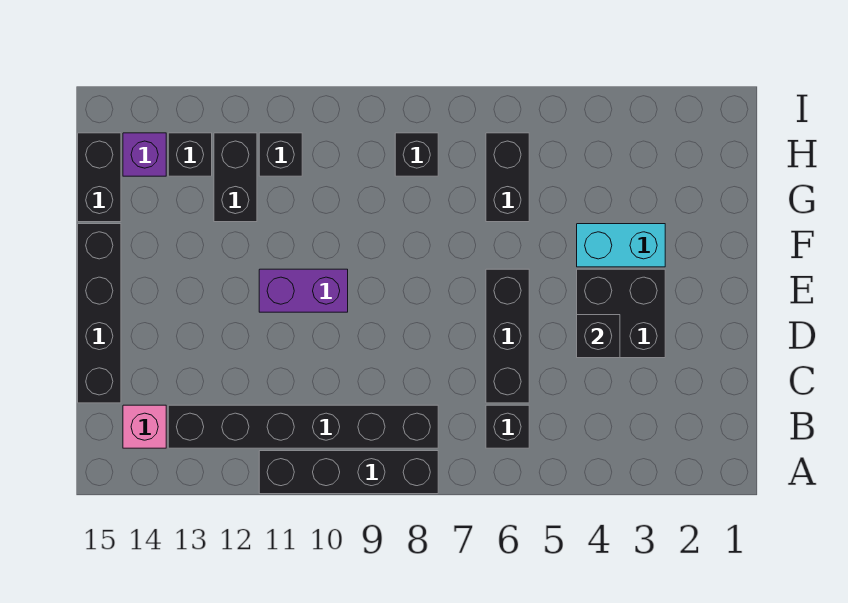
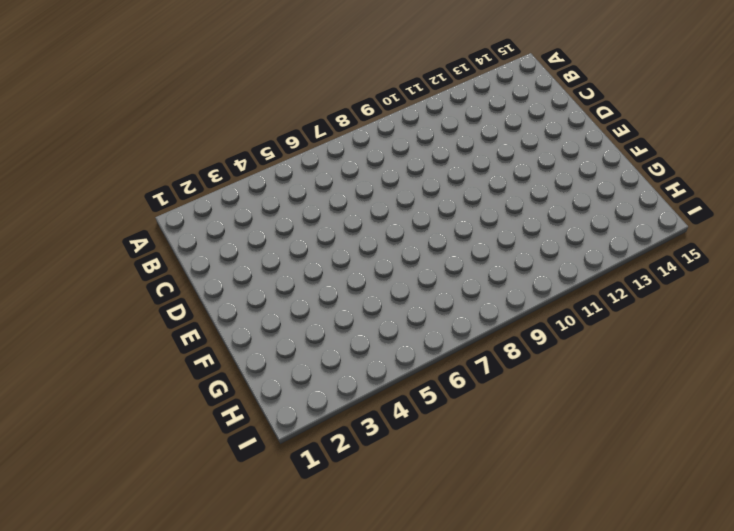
none -> black 1x4 brick [259,451,438,494]
none -> black 1x1 brick [486,405,529,448]
none -> black 1x6 brick [168,405,438,448]

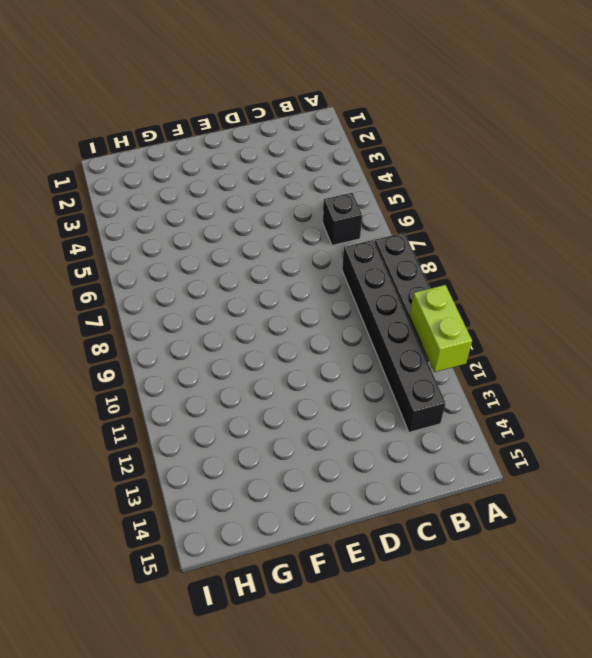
lime 1x2 brick [410,285,472,372] -> none
none -> pink 1x1 brick [123,405,166,448]
none -> black 1x3 brick [486,269,529,403]
none -> black 1x4 brick [78,224,121,403]

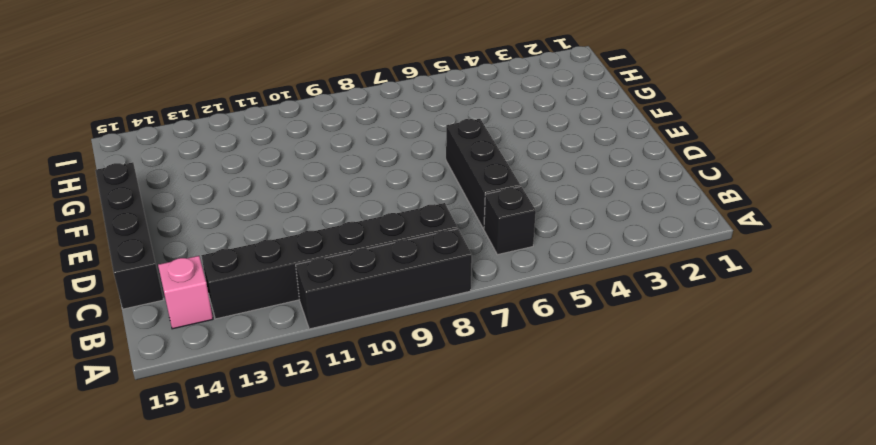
none -> black 2x2 brick [577,269,665,358]
none -> purple 1x2 brick [259,269,348,312]
none -> cyan 1x2 brick [577,224,665,267]

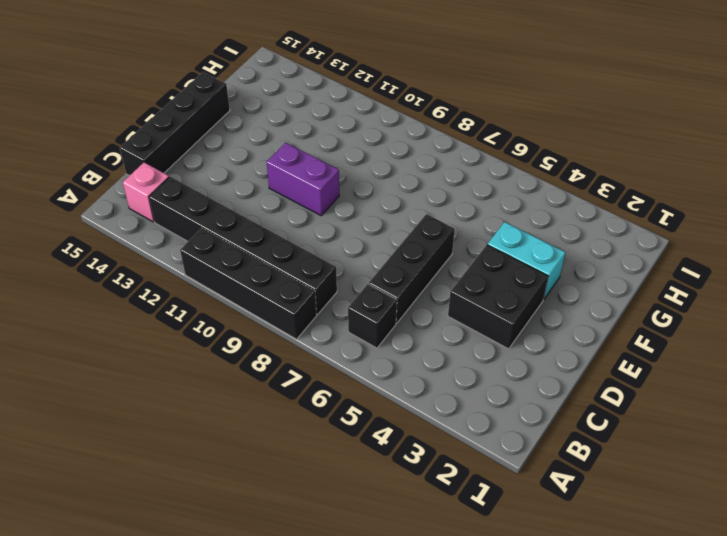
none -> black 1x2 brick [486,133,529,222]
none -> black 1x2 brick [214,133,257,222]
none -> black 1x2 brick [78,133,121,222]

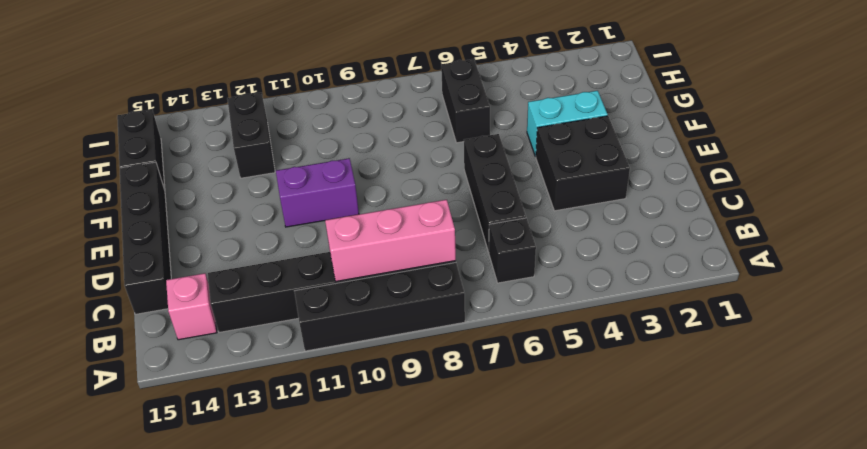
pink 1x3 brick [325,200,456,282] -> none
none -> black 1x1 brick [395,133,438,176]
none -> black 1x1 brick [259,133,302,176]
none -> black 1x1 brick [168,133,212,176]

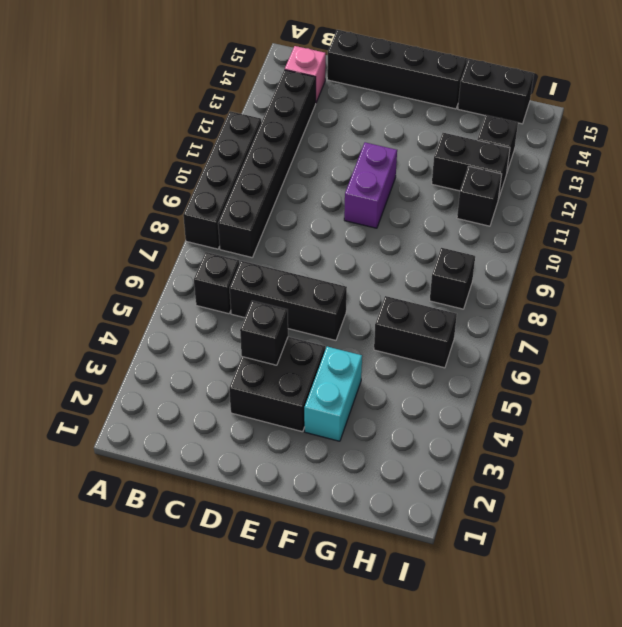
none -> purple 1x1 brick [123,133,166,176]

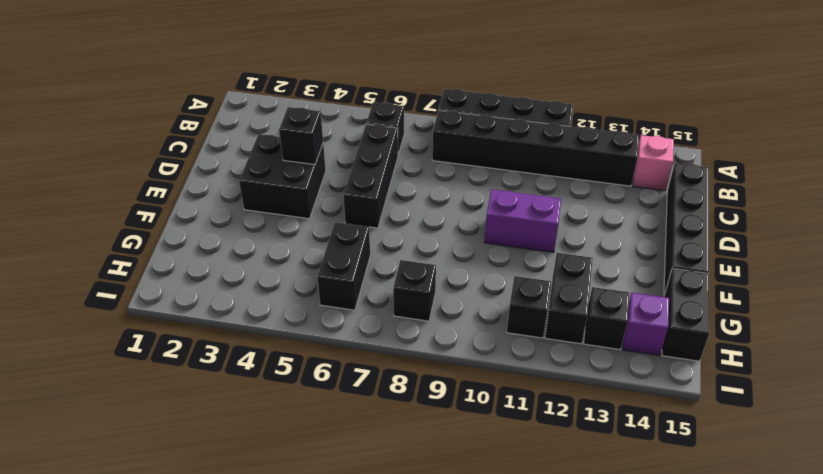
none -> cyan 1x2 brick [577,224,665,267]

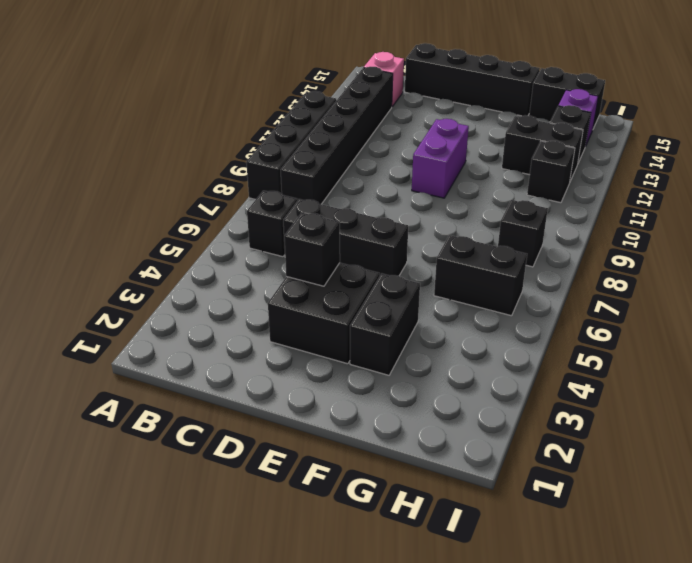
black 1x2 brick [350,274,420,375] -> cyan 1x2 brick [577,224,665,267]

